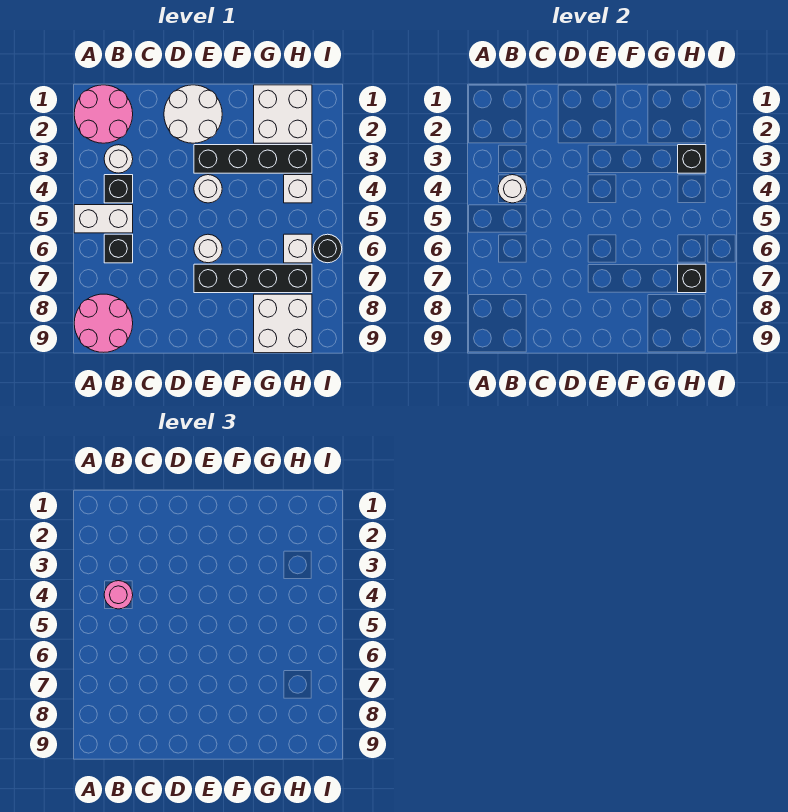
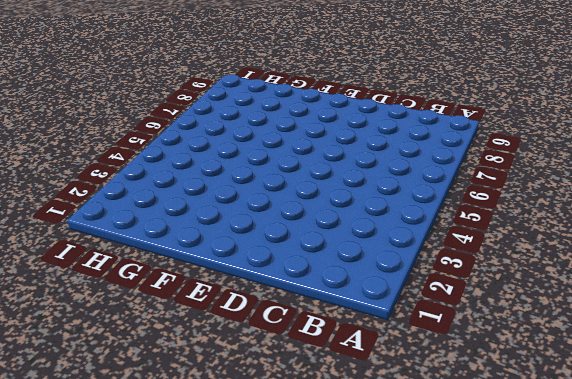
none -> pink 2x2 round brick [74,85,133,143]
none -> white 1x2 brick [74,205,133,233]
none -> pink 2x2 round brick [74,294,133,352]

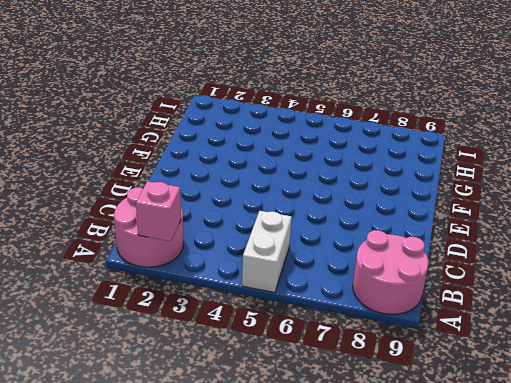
pink 1x1 brick [136,181,181,241] -> none
none -> white 1x1 round brick [104,145,133,173]
none -> black 1x1 brick [104,175,133,203]
none -> black 1x1 brick [104,234,133,263]

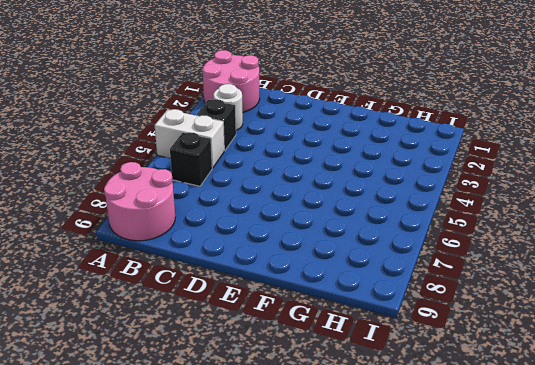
none -> white 2x2 round brick [164,85,222,143]
none -> black 1x4 brick [194,145,312,173]
none -> white 1x1 round brick [194,175,222,203]

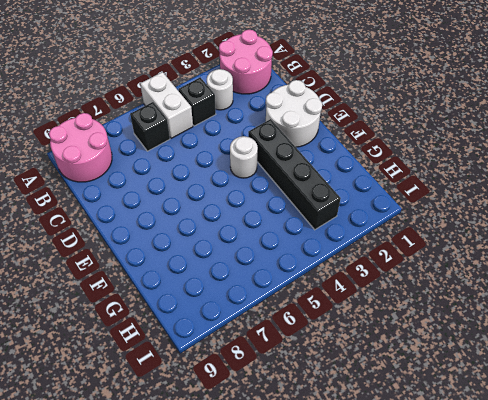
none -> white 1x1 round brick [194,234,222,263]
none -> black 1x4 brick [194,264,312,293]
none -> white 2x2 brick [254,85,312,143]

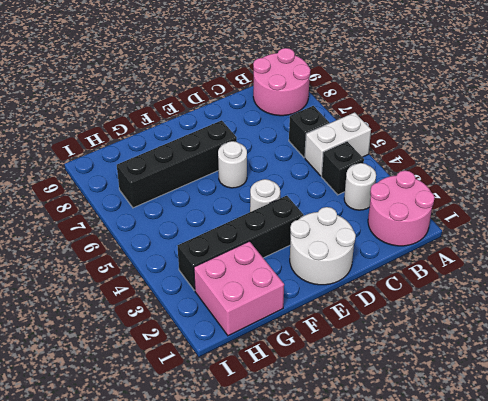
pink 2x2 brick [194,241,284,336] -> white 2x2 brick [254,85,312,143]
none -> white 2x2 brick [254,294,312,353]
none -> white 1x1 brick [284,175,312,203]
none -> white 1x1 brick [284,234,312,263]

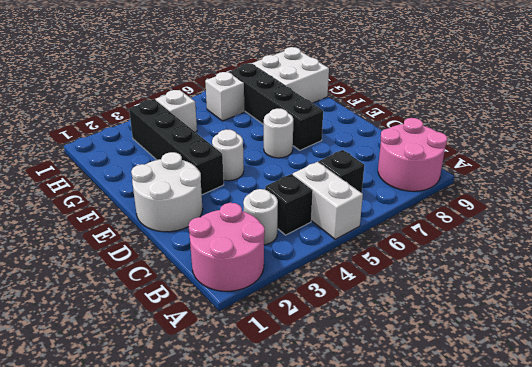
none -> white 2x2 brick [254,85,312,143]
none -> black 1x1 round brick [313,234,342,263]
none -> white 1x1 round brick [498,175,527,203]

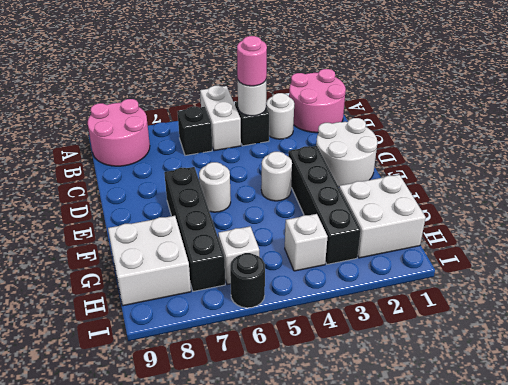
none -> black 1x1 brick [678,145,706,173]
none -> black 1x1 brick [678,264,706,293]

